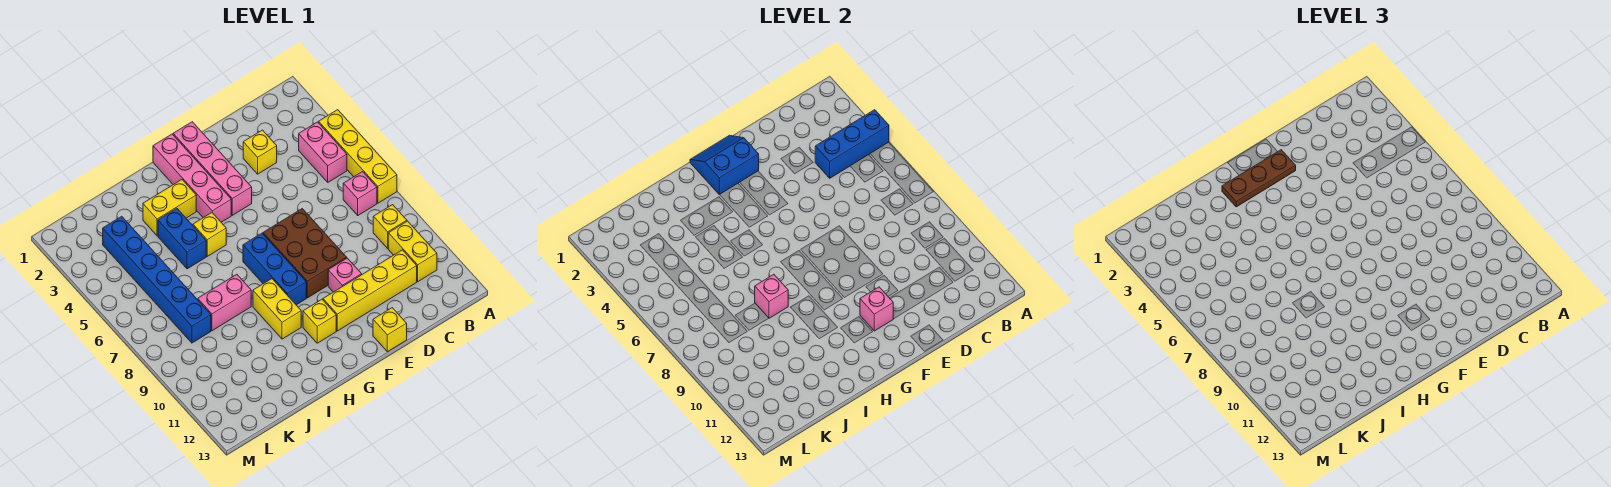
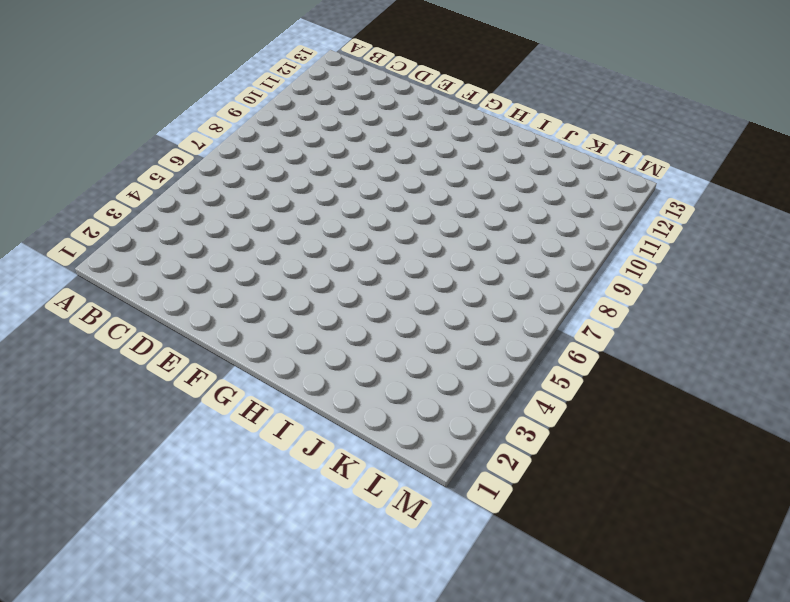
none -> yellow 1x4 brick [319,110,397,203]
none -> pink 1x2 brick [299,122,347,182]
none -> pink 1x1 brick [343,172,377,215]

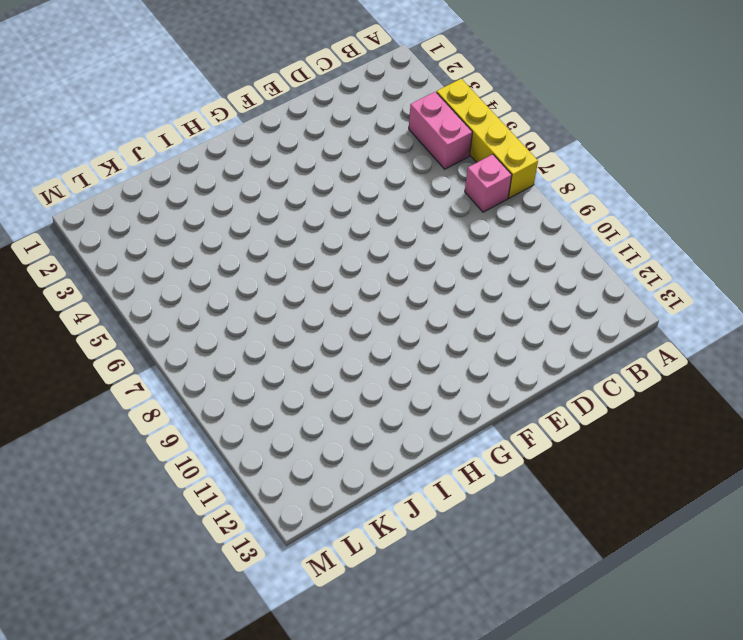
none -> yellow 1x1 brick [373,205,407,248]
none -> yellow 1x2 brick [388,221,437,282]
none -> yellow 1x4 brick [323,250,417,331]

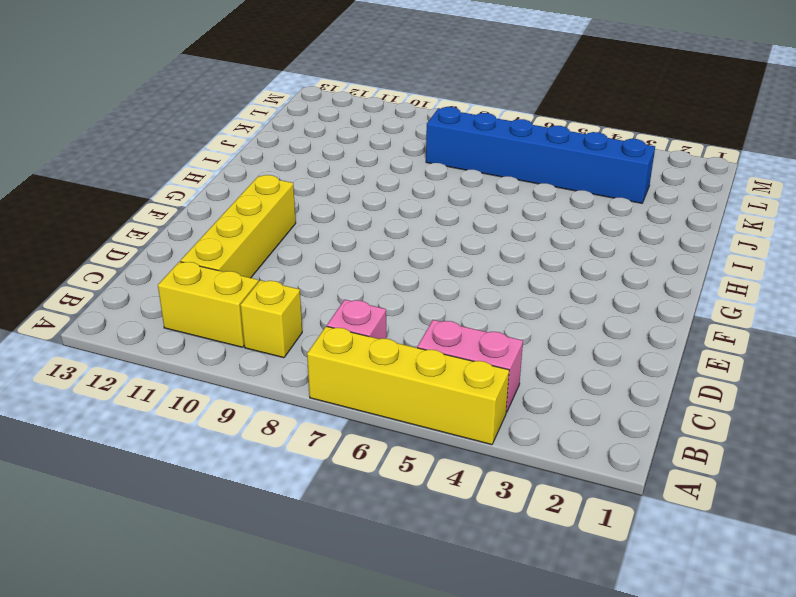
none -> yellow 1x1 brick [243,130,277,174]
none -> brown 2x3 brick [263,209,347,298]
none -> pink 1x1 brick [328,258,362,292]

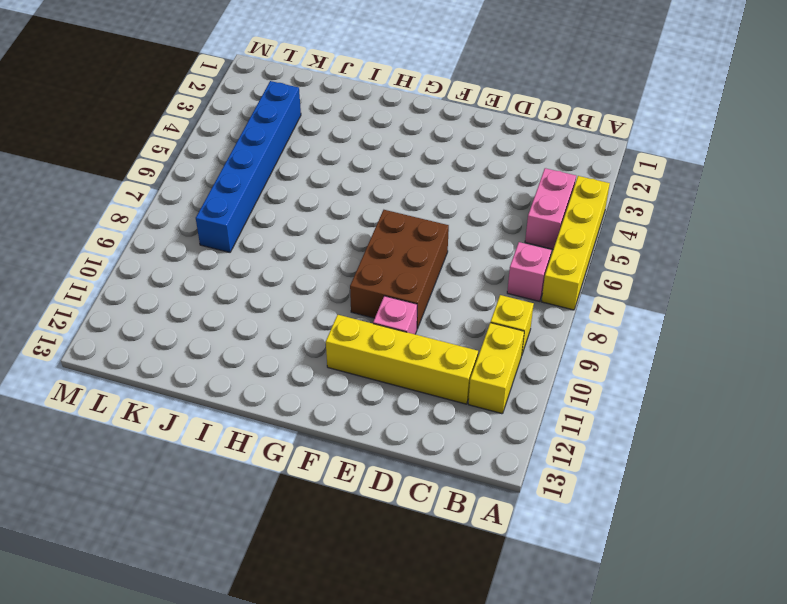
none -> yellow 1x1 brick [243,130,277,174]
none -> yellow 1x1 brick [373,308,407,352]
none -> pink 1x4 brick [173,122,252,215]

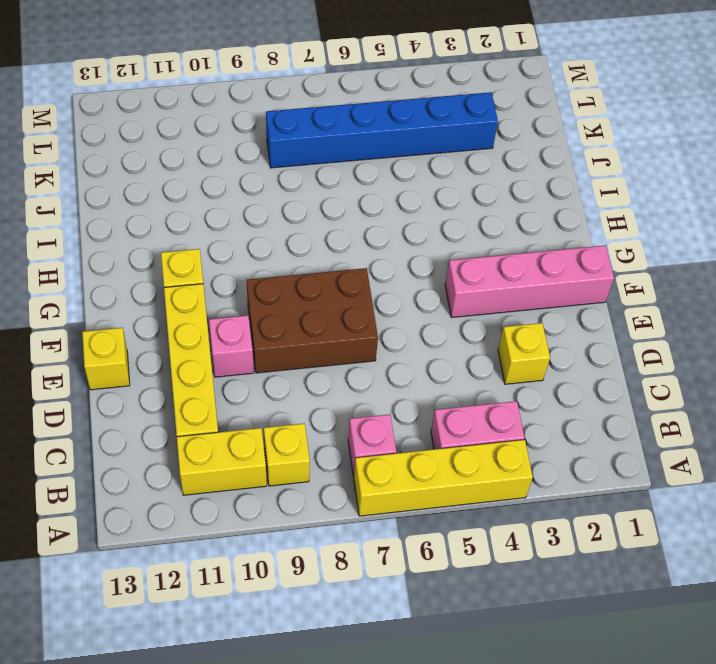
none -> pink 1x4 brick [153,134,231,222]
none -> blue 1x3 brick [243,233,306,305]
none -> yellow 1x2 brick [143,180,196,236]

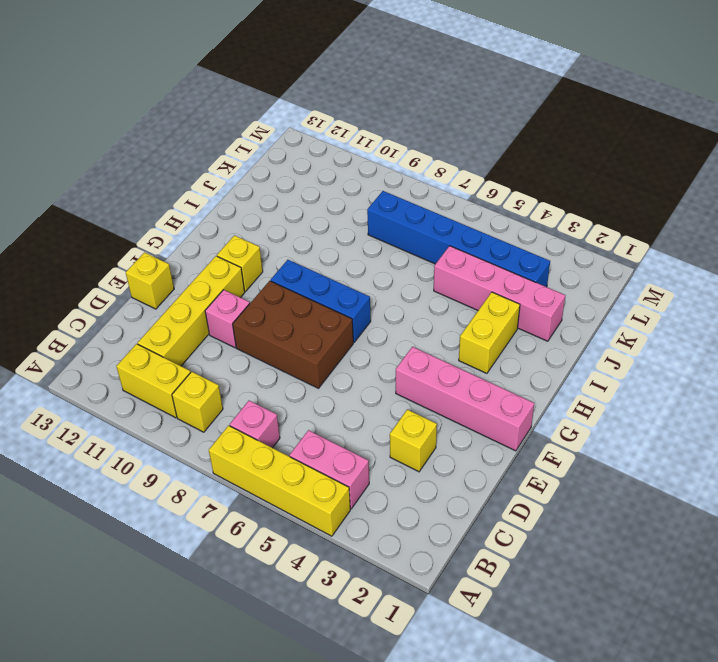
pink 1x4 brick [434,246,565,341] -> pink 1x4 brick moved to [153,134,231,222]
none -> yellow 1x1 brick [193,213,226,256]
none -> yellow 1x2 brick [253,279,301,339]
none -> blue 1x2 brick [158,208,206,269]

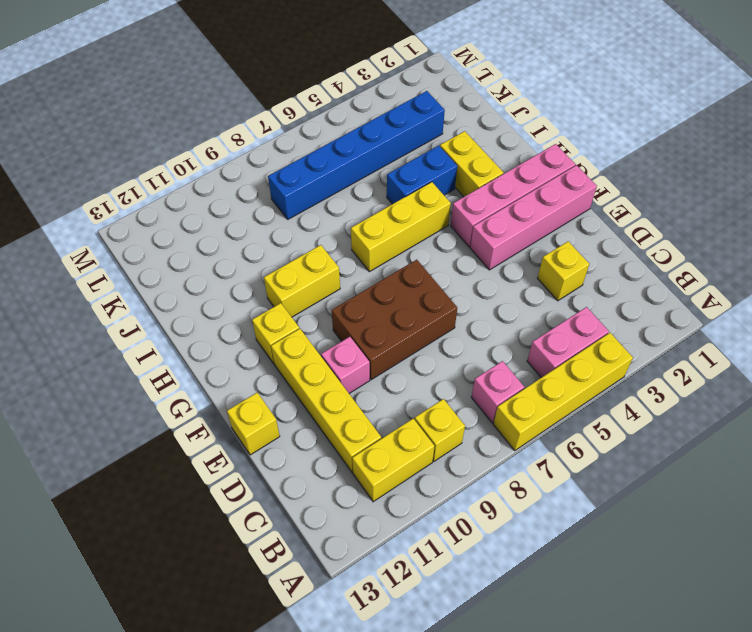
yellow 1x3 brick [351,182,451,272] -> yellow 1x1 brick [193,213,226,256]
none -> blue 1x3 brick [243,233,306,305]
none -> pink 1x2 brick [198,274,251,331]
none -> blue 1x3 brick [815,110,889,178]

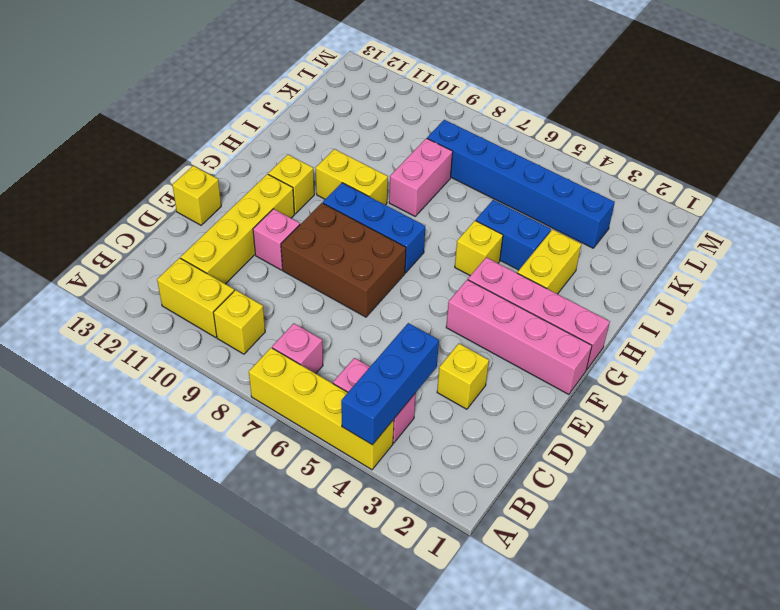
none -> blue 2x2 slope [690,135,759,195]
none -> pink 1x1 brick [860,287,893,331]
none -> pink 1x1 brick [755,274,788,318]

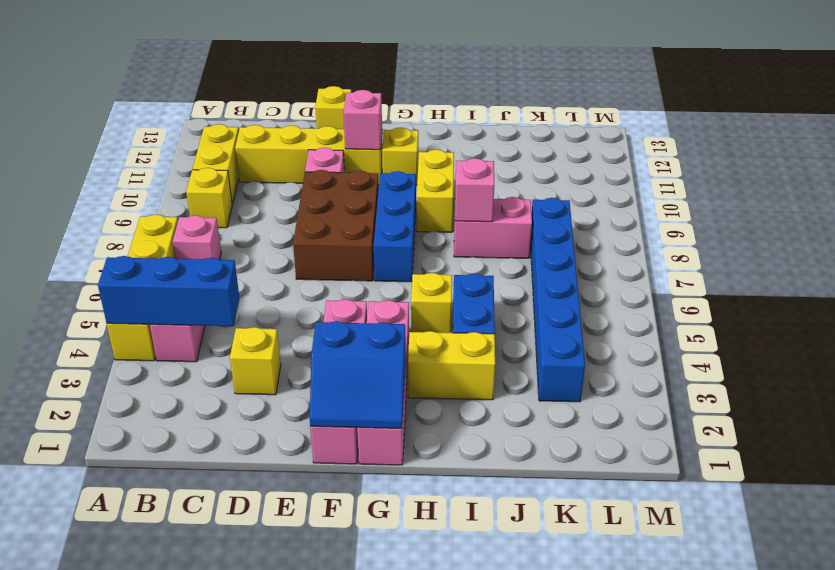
none -> brown 1x3 plate [1222,150,1296,207]

